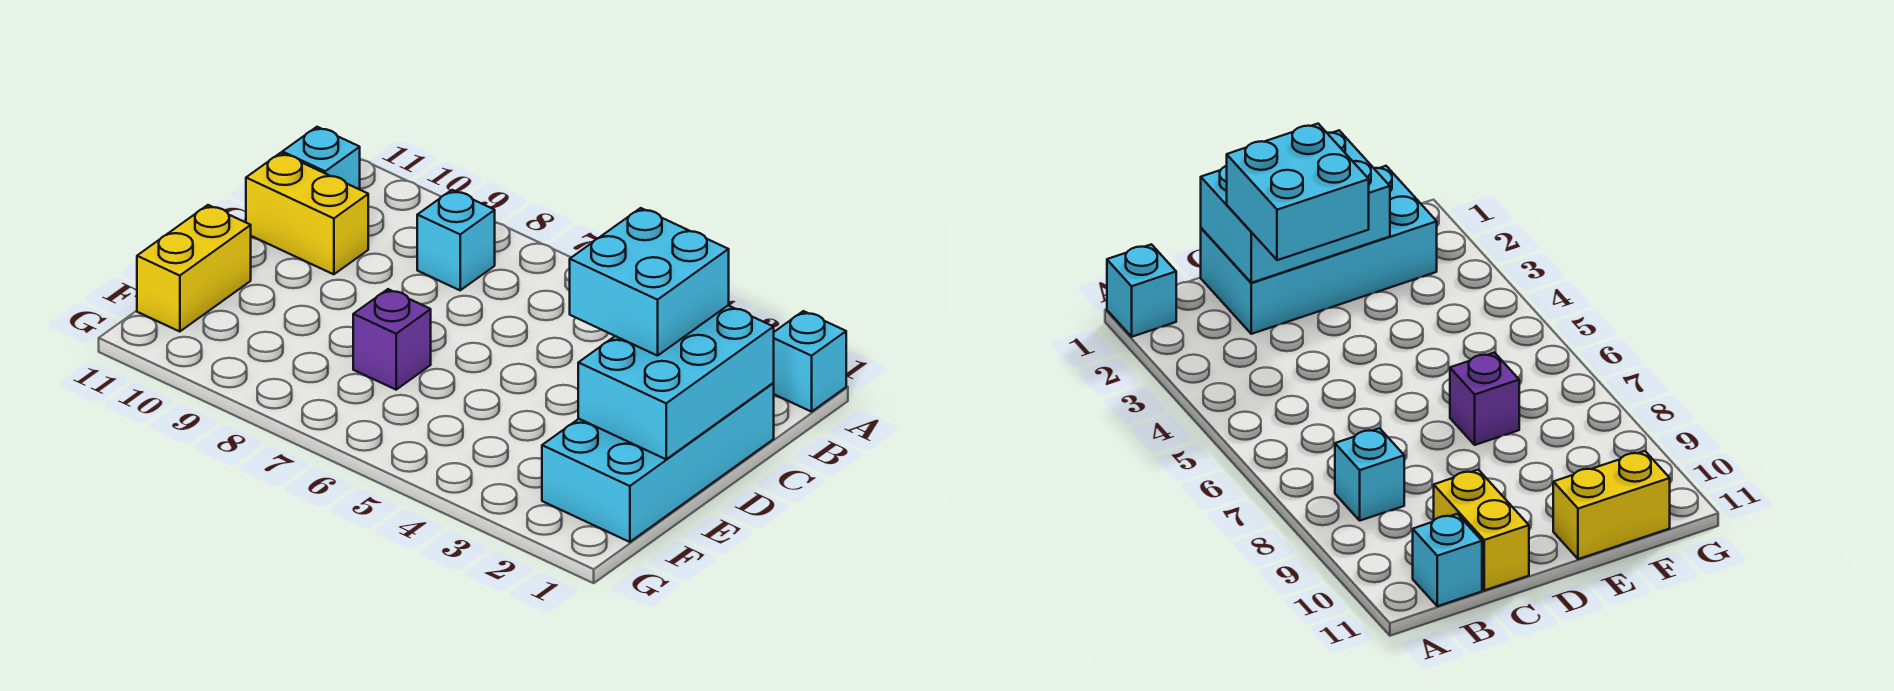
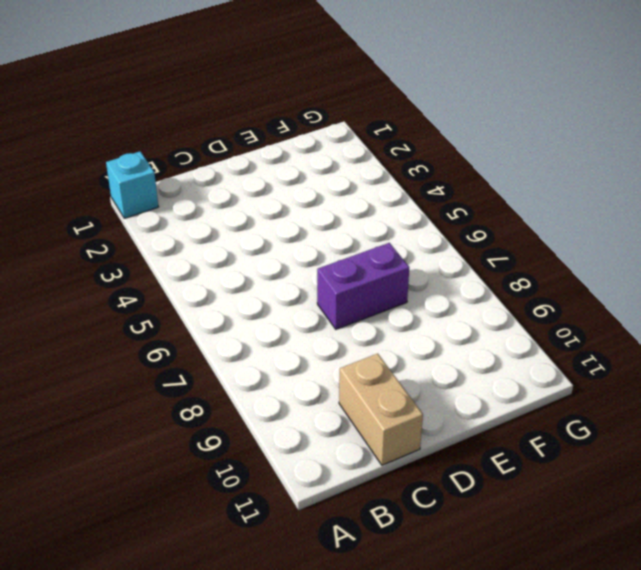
tan 1x2 brick [339,354,423,465] -> yellow 1x2 brick [246,153,368,274]
purple 1x2 brick [317,243,409,329] -> purple 1x1 brick [353,289,431,390]
none -> cyan 1x1 brick [417,190,495,290]
none -> cyan 1x1 brick [282,127,360,189]

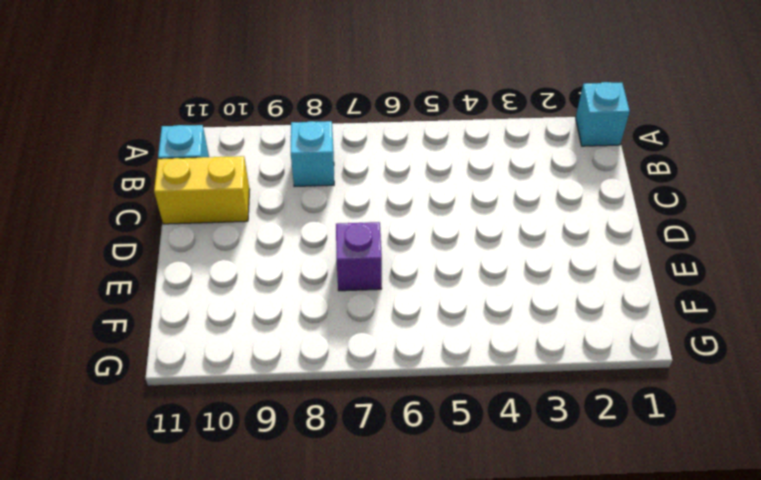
none -> cyan 2x4 brick [542,383,774,542]
none -> yellow 1x2 brick [137,205,251,332]

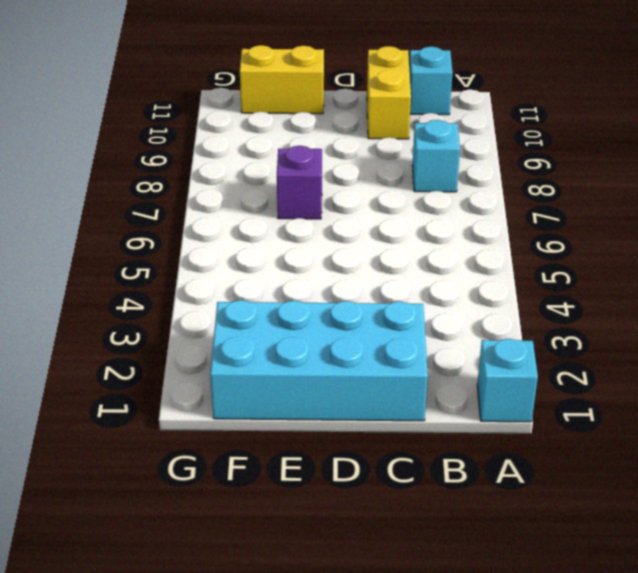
none -> cyan 2x3 brick [578,306,774,459]
none -> cyan 2x2 brick [570,208,729,356]

